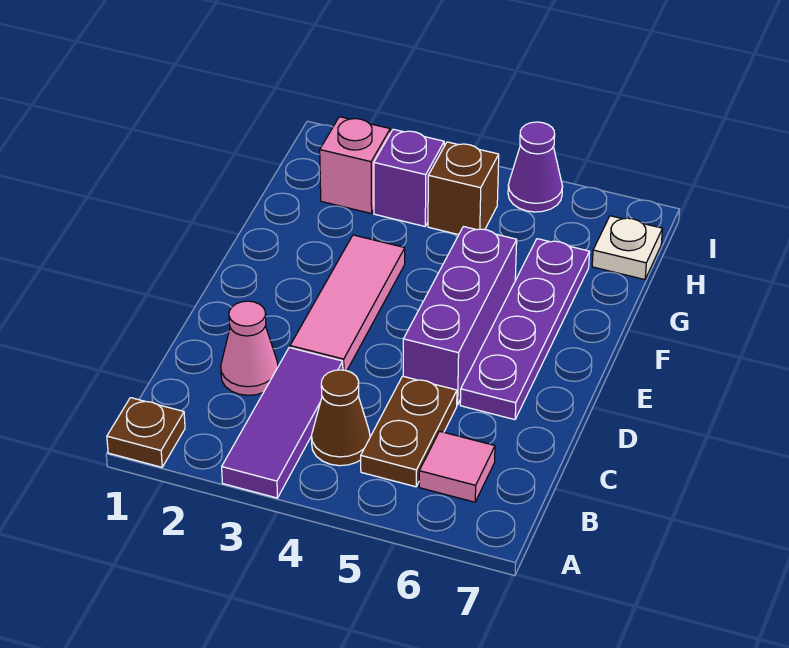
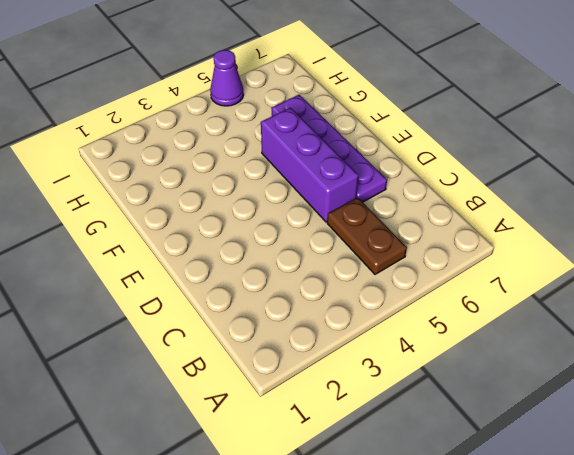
none -> brown 1x1 plate [107,398,185,467]
none -> purple 1x3 tile [222,348,343,498]
none -> brown 1x1 cone [312,370,370,466]

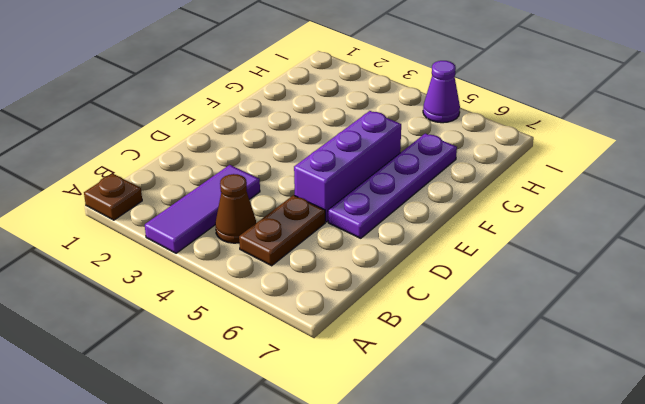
none -> pink 1x1 tile [419,431,495,502]
none -> pink 1x1 cone [221,301,278,395]
none -> pink 1x3 tile [290,235,405,371]

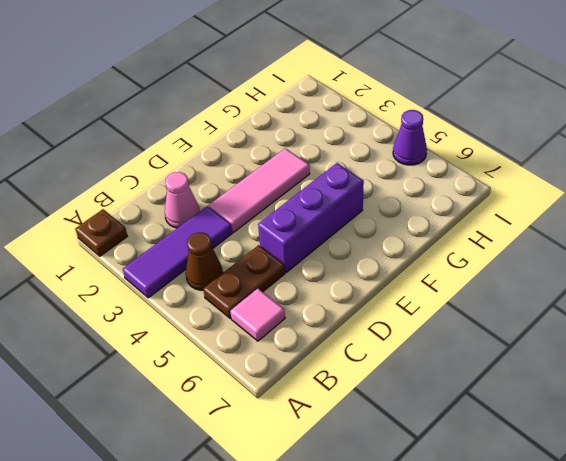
none -> purple 1x4 plate [460,239,590,420]
none -> pink 1x1 brick [320,117,390,213]
none -> purple 1x1 brick [374,129,444,226]

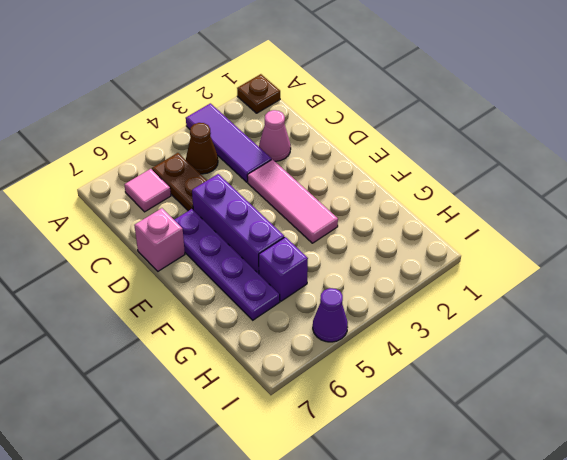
pink 1x1 brick [134,208,185,271] -> pink 1x1 brick moved to [320,117,390,213]
purple 1x1 brick [259,237,308,301] -> purple 1x1 brick moved to [374,129,444,226]
none -> brown 1x1 brick [428,142,499,235]
none -> white 1x1 plate [592,216,662,280]

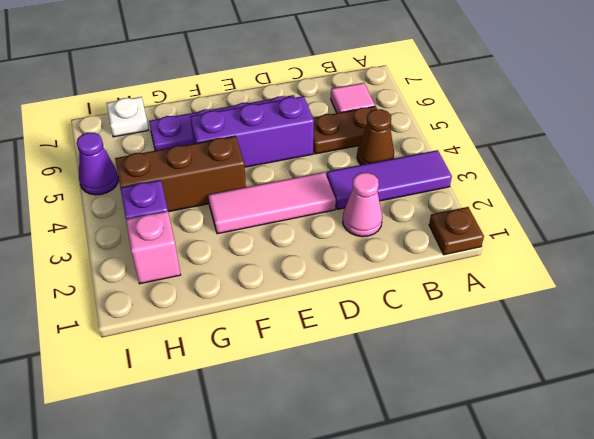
brown 1x3 brick [115,136,246,212] -> brown 1x1 brick [428,142,499,235]

